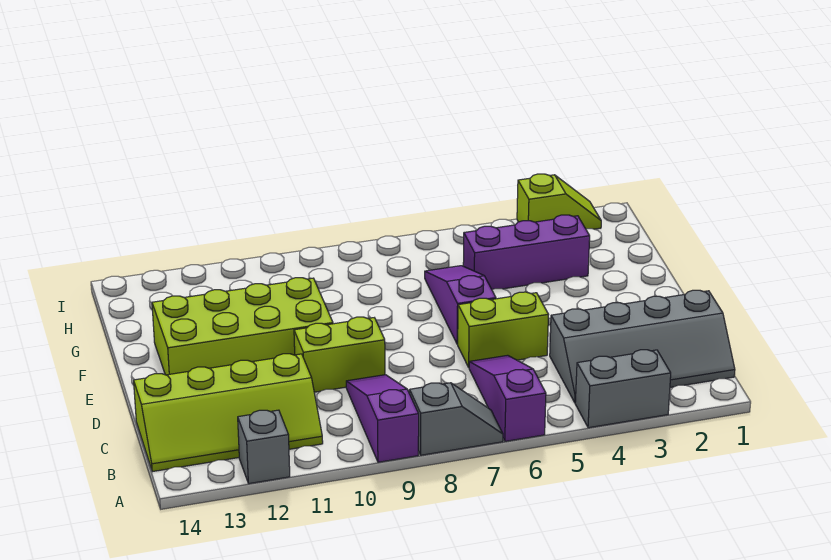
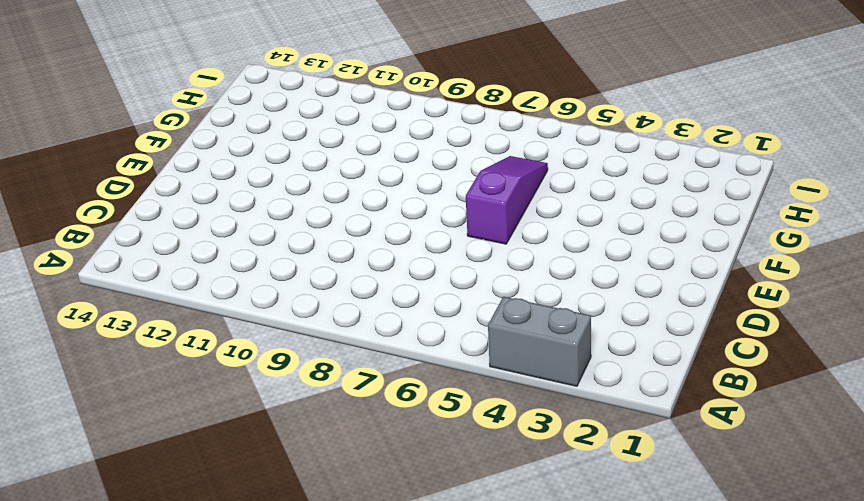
none -> purple 1x3 slope [469,355,546,441]
none -> grey 1x2 slope [410,383,503,455]
none -> purple 1x3 slope [346,375,419,462]

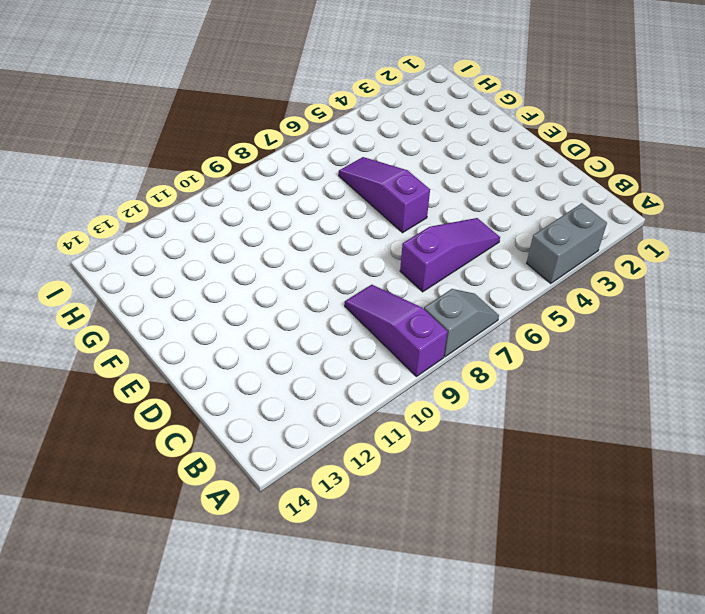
purple 1x3 slope [400,218,500,292] -> purple 1x3 slope turned to [469,355,546,441]
none -> grey 1x1 brick [238,410,290,484]
none -> grey 2x4 slope [550,290,735,402]
none -> lime 2x4 slope [134,354,323,472]

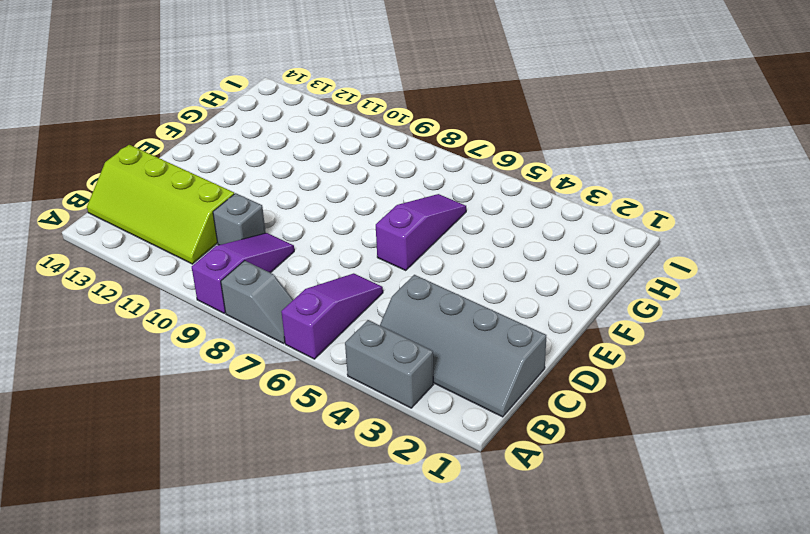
grey 1x1 brick [213,193,266,245] -> grey 1x1 brick moved to [238,410,290,484]
none -> lime 1x2 brick [458,292,549,367]
none -> lime 1x2 brick [294,317,385,392]
none -> lime 2x4 brick [152,278,333,375]

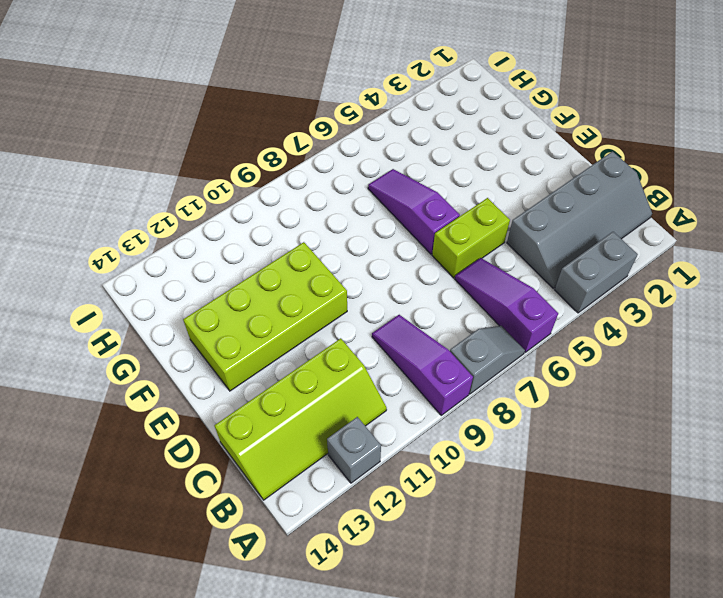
none -> lime 1x2 brick [294,317,385,392]
none -> purple 1x3 brick [463,215,590,290]
none -> lime 1x2 slope [517,174,601,229]

